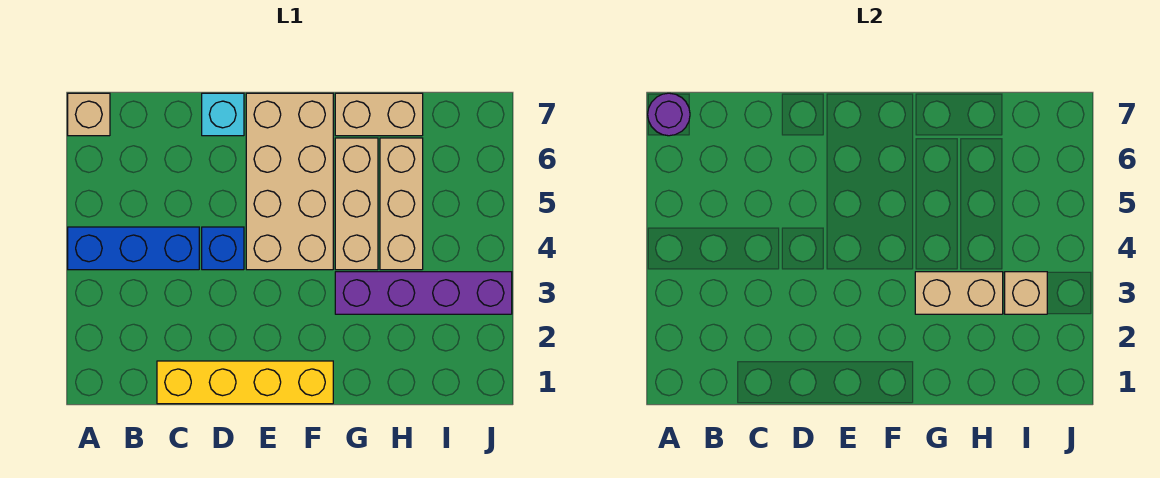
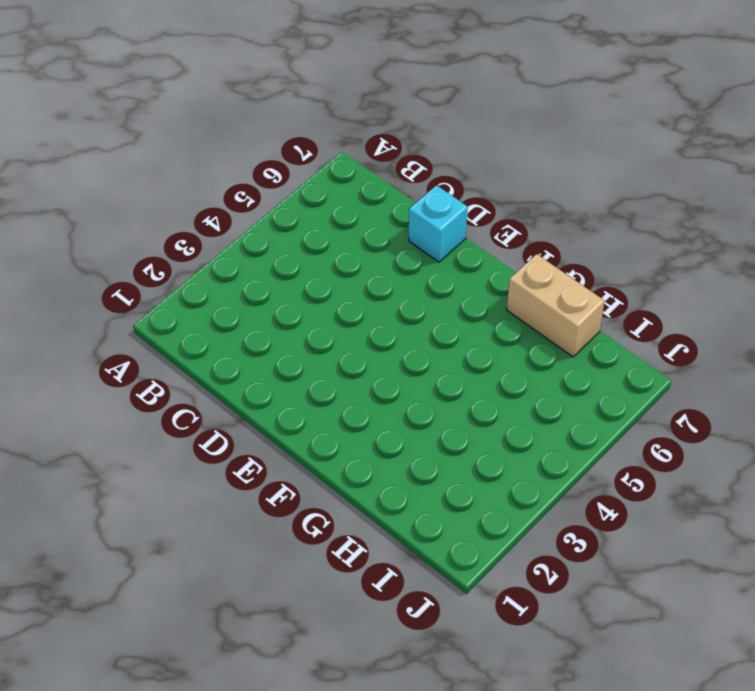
none -> blue 1x3 brick [68,227,199,270]
none -> tan 1x1 brick [68,93,110,136]
none -> yellow 1x4 brick [157,361,333,404]

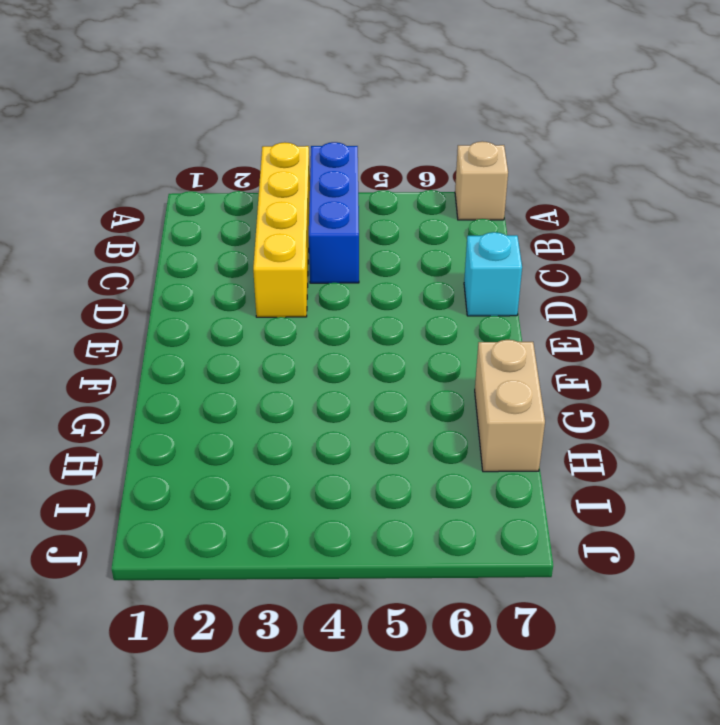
yellow 1x4 brick [253,142,310,317] -> yellow 1x4 brick moved to [157,361,333,404]
none -> blue 1x1 brick [202,227,244,270]
none -> tan 2x4 brick [246,93,333,270]
none -> purple 1x4 brick [335,272,512,314]

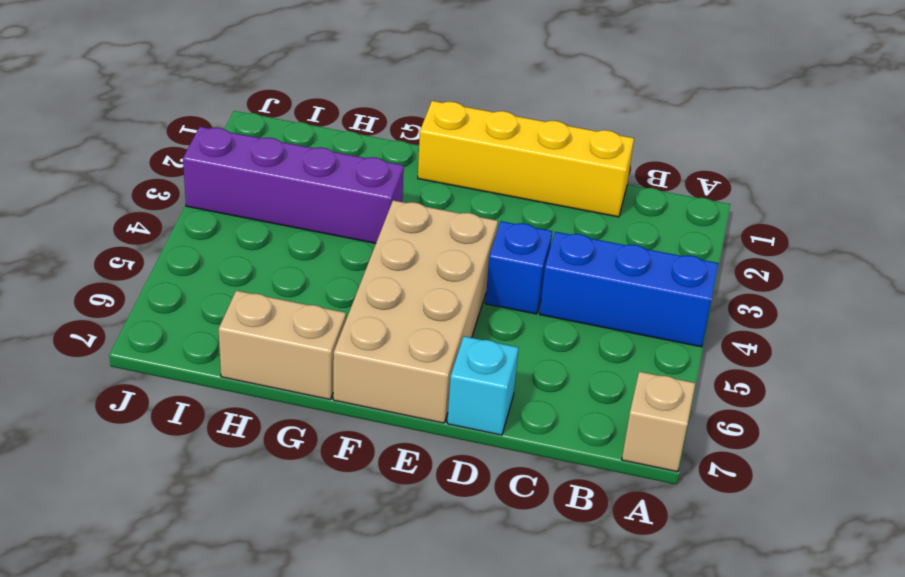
none -> tan 1x3 brick [335,138,378,270]
none -> tan 1x3 brick [380,138,423,270]
none -> purple 1x1 round brick [648,93,690,136]

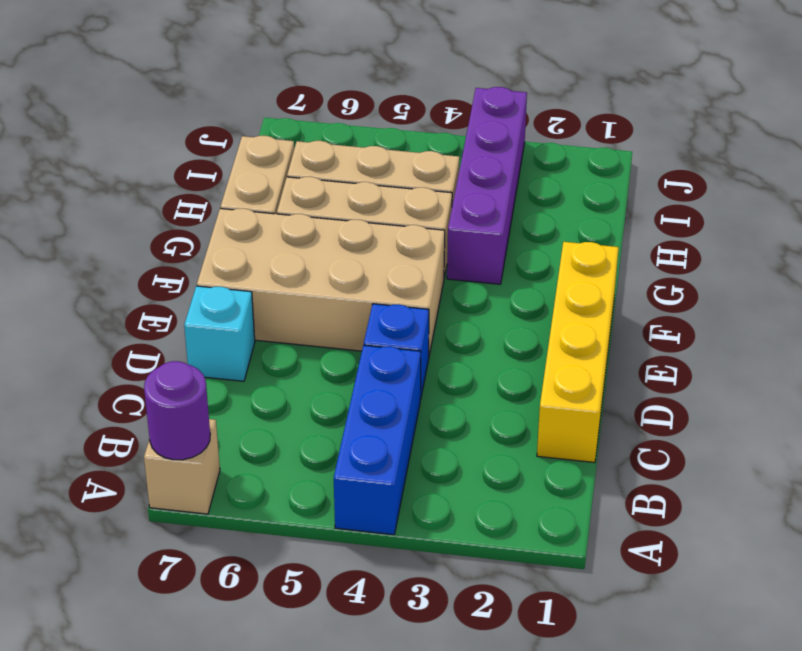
none -> tan 1x2 brick [915,272,1003,314]
none -> tan 1x1 brick [1005,272,1047,314]

